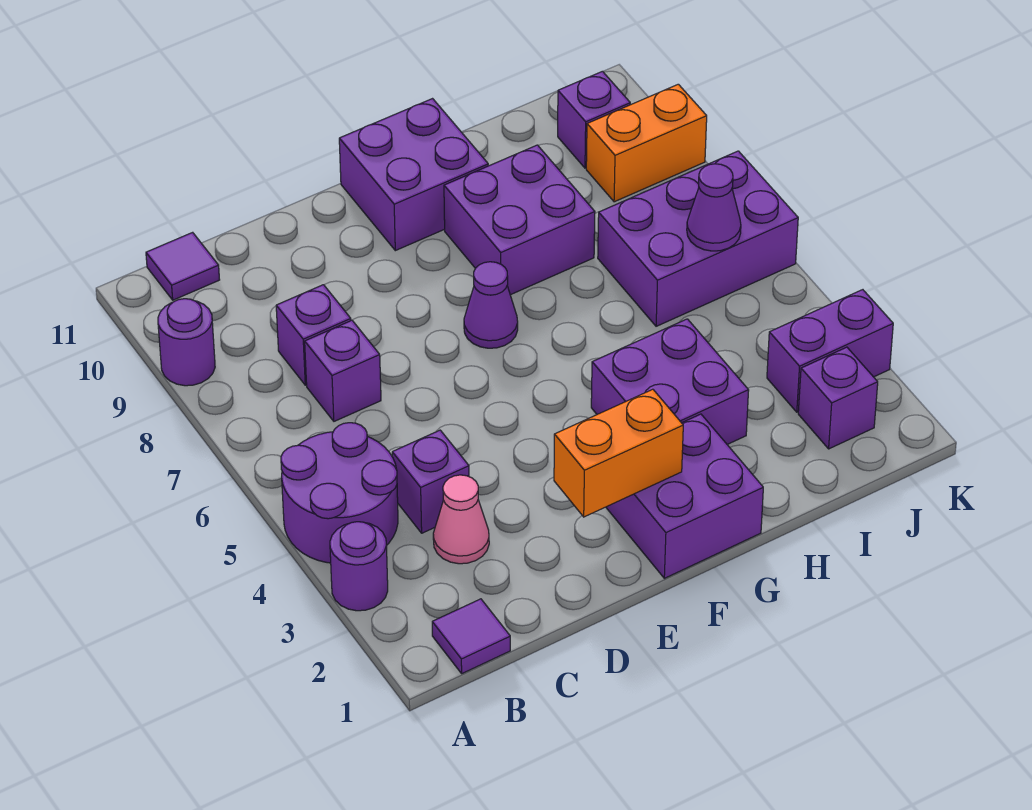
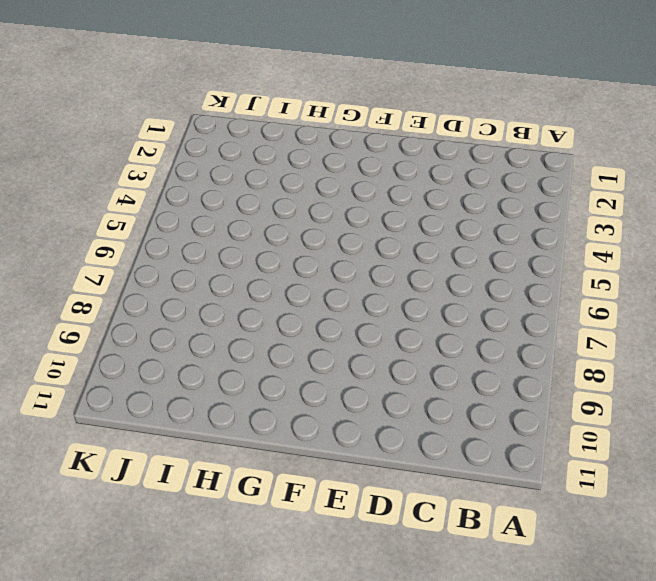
none -> purple 1x1 round brick [330,522,388,611]
none -> purple 2x2 round brick [281,423,398,563]
none -> purple 1x1 round brick [158,299,215,386]

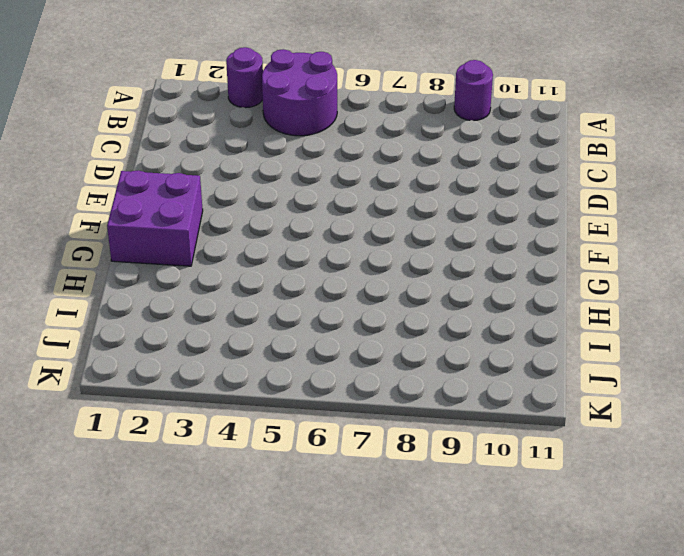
none -> purple 1x1 tile [432,599,510,673]
none -> purple 1x1 tile [146,232,220,300]
none -> pink 1x1 cone [433,475,489,564]

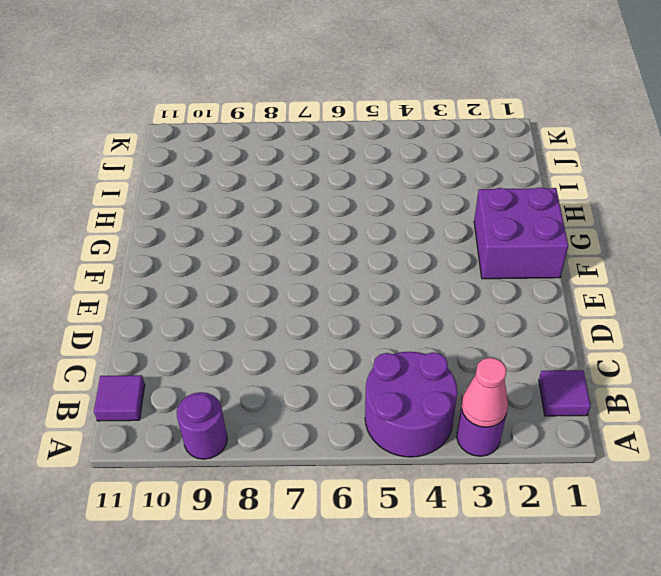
pink 1x1 cone [462,358,508,427] -> pink 1x1 cone moved to [433,475,489,564]
none -> purple 1x1 brick [392,430,469,533]
none -> purple 1x1 brick [305,320,381,421]
none -> purple 1x1 brick [276,285,351,385]

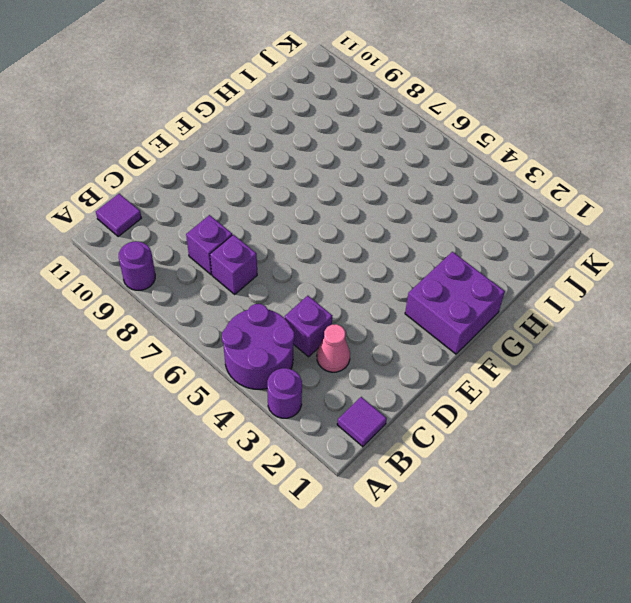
none -> purple 1x1 cone [464,262,518,348]
none -> purple 2x2 brick [339,99,488,251]
none -> purple 2x2 brick [591,319,749,444]

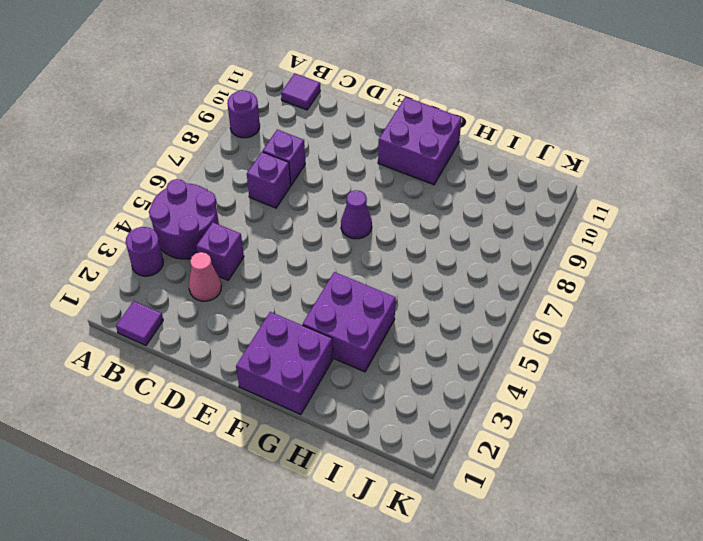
none -> purple 2x2 brick [444,145,595,295]
none -> purple 2x3 brick [598,151,798,326]
none -> purple 1x1 brick [798,347,878,449]

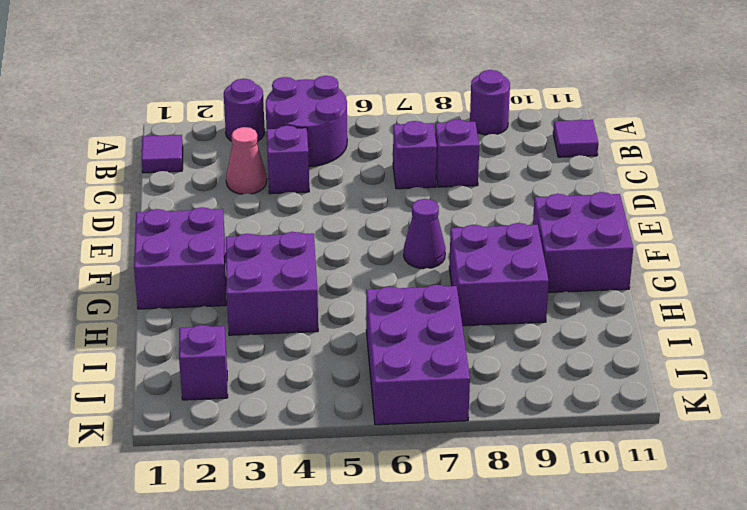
none -> purple 1x2 brick [767,290,893,412]
none -> orange 1x2 brick [586,84,707,202]
none -> purple 1x1 brick [558,71,630,168]

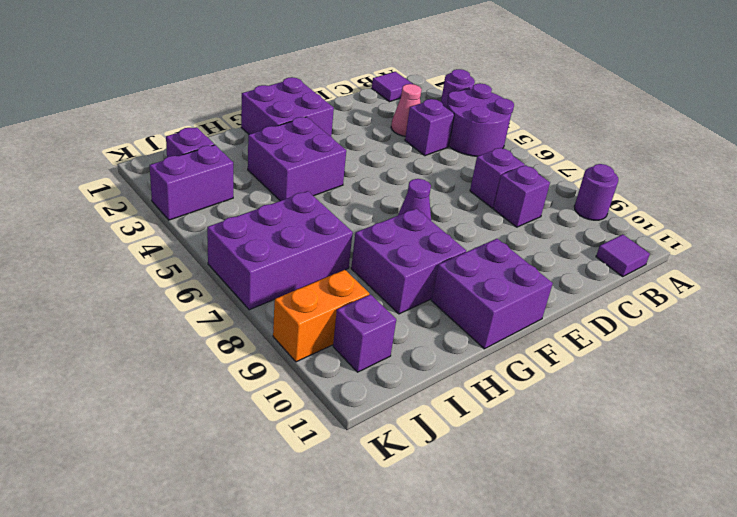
none -> orange 1x2 brick [554,389,683,517]
none -> purple 1x1 cone [687,164,741,251]

